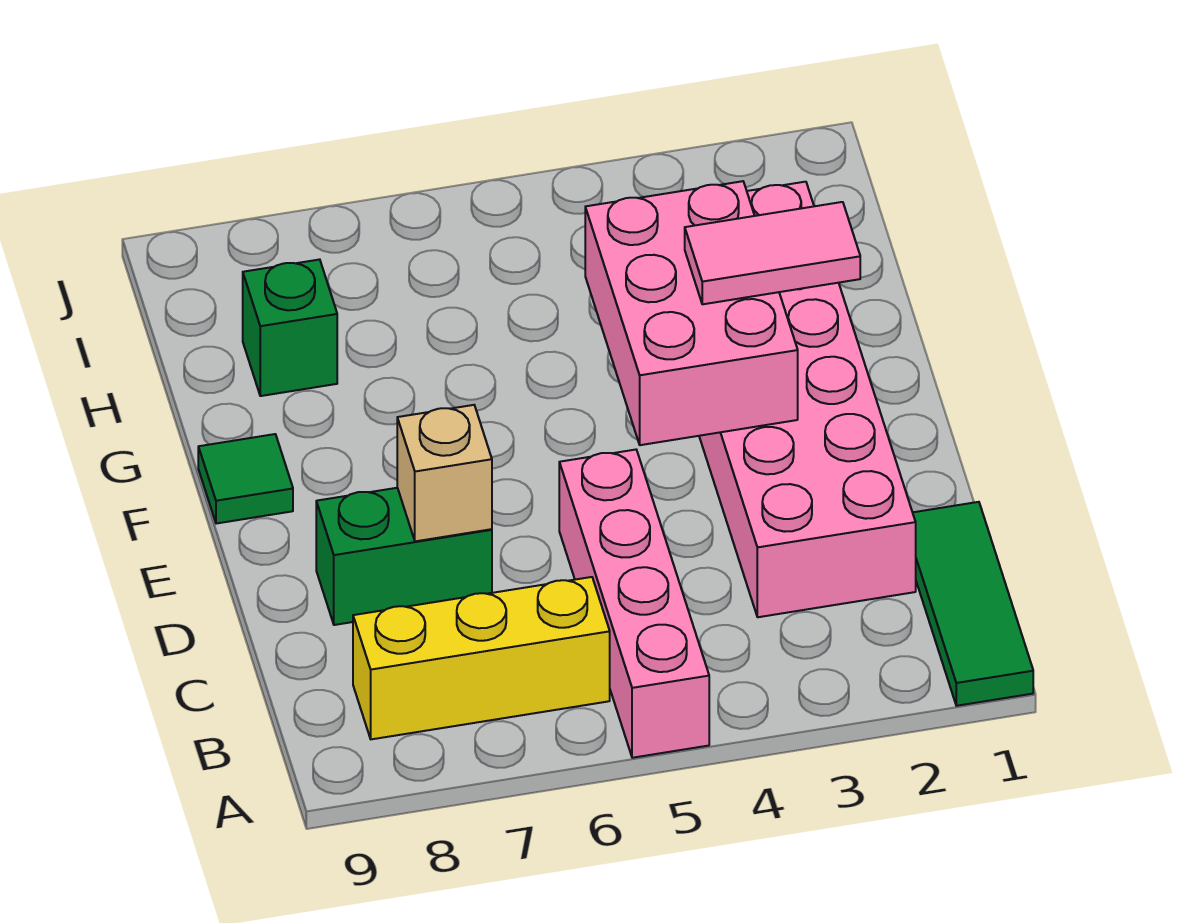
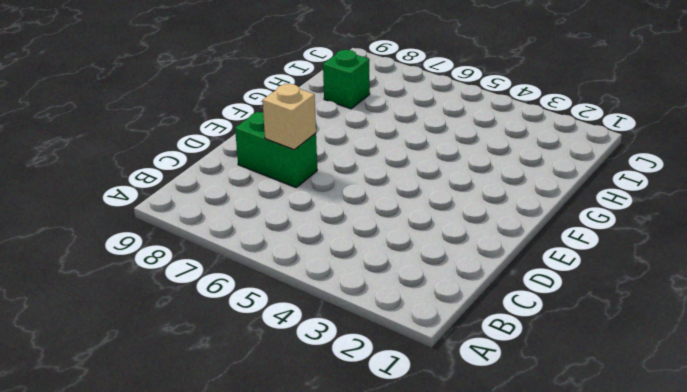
none -> green 1x3 tile [913,502,1033,706]
none -> pink 1x4 brick [559,450,709,758]

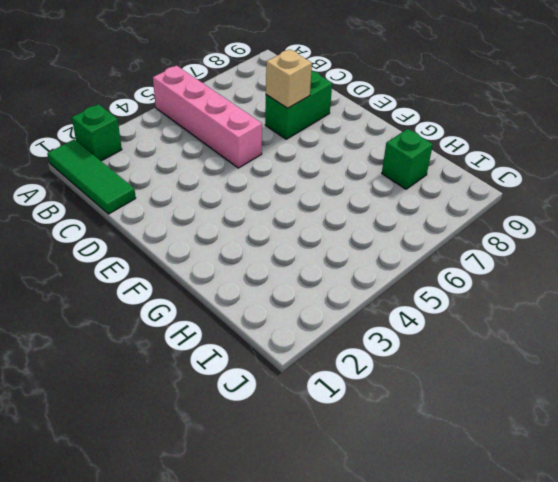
green 1x1 brick [72,104,122,161] -> none
none -> yellow 1x3 brick [353,577,610,739]
none -> pink 2x6 brick [699,182,916,617]

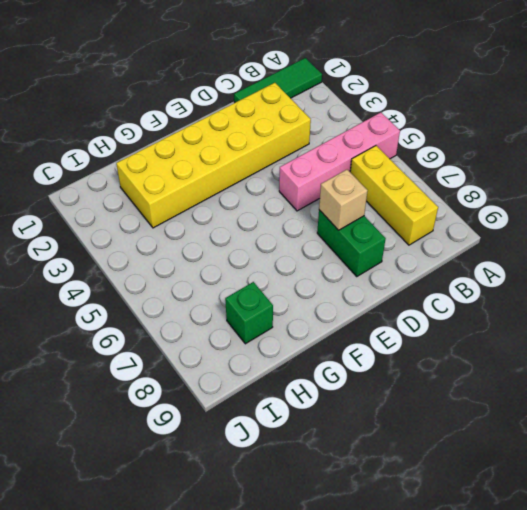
yellow 2x6 brick [116,83,311,228] -> pink 2x6 brick [699,182,916,617]
none -> green 1x1 tile [198,434,293,524]
none -> pink 2x3 brick [585,181,798,445]

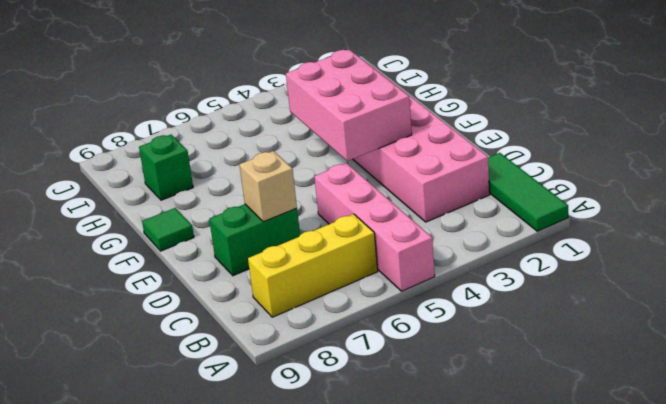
none -> pink 1x2 tile [685,202,860,304]

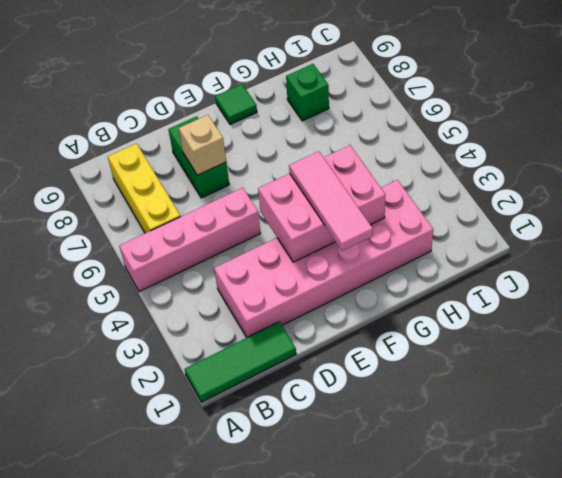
pink 1x3 tile [289,151,373,251] -> pink 1x2 tile [685,202,860,304]

